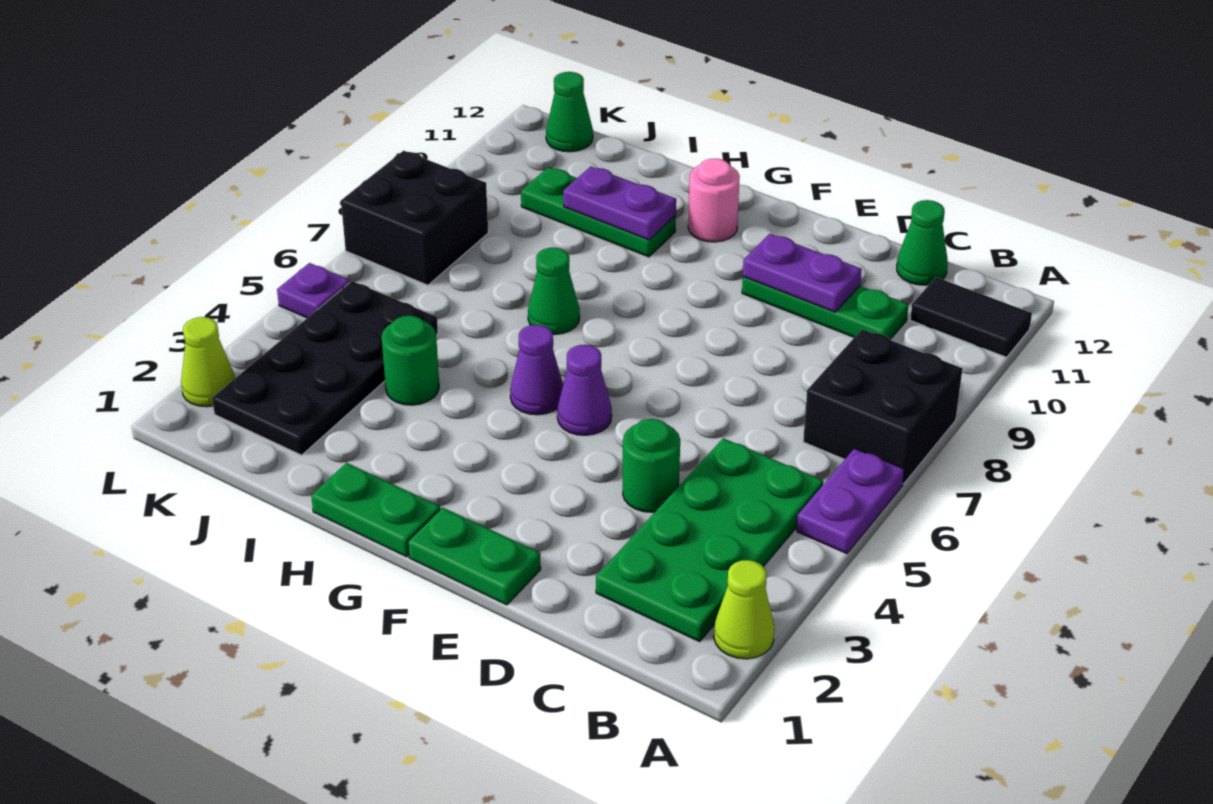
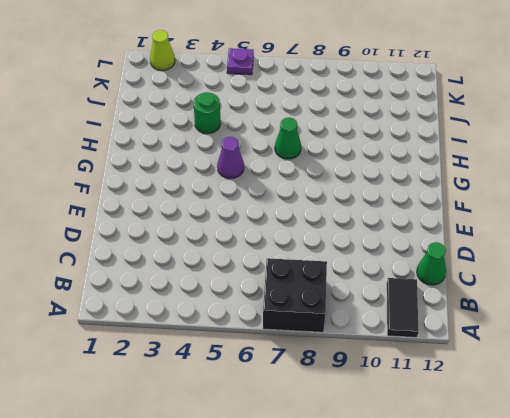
none -> lime 1x1 cone [714,560,774,659]
none -> purple 1x2 plate [797,448,904,554]
none -> green 2x4 plate [596,438,823,642]

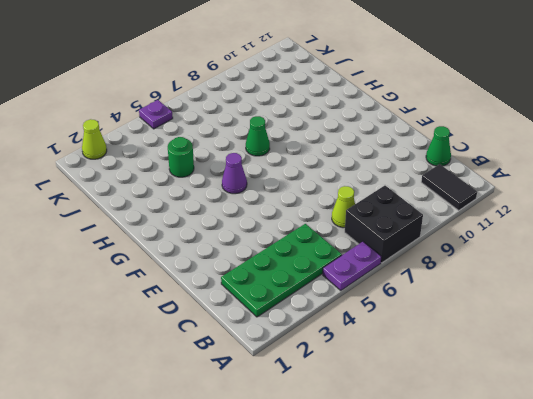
lime 1x1 cone [332,186,355,228] -> lime 1x1 cone moved to [714,560,774,659]
none -> green 1x3 plate [742,277,908,340]
none -> green 1x1 round brick [623,419,680,512]
none -> green 1x2 plate [408,507,541,605]

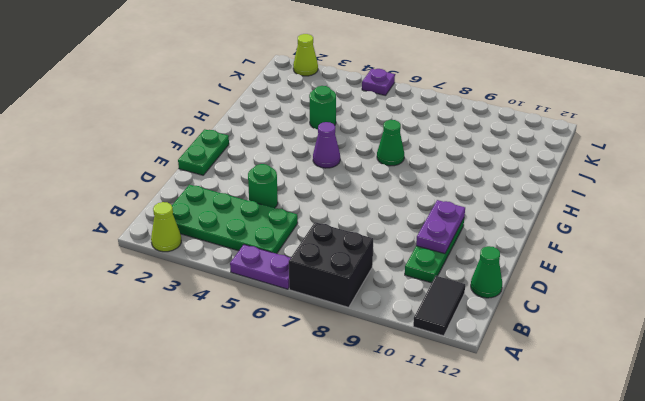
none -> purple 1x1 cone [557,345,612,435]
none -> green 1x2 plate [311,463,440,557]
none -> pink 1x1 round brick [688,159,740,242]

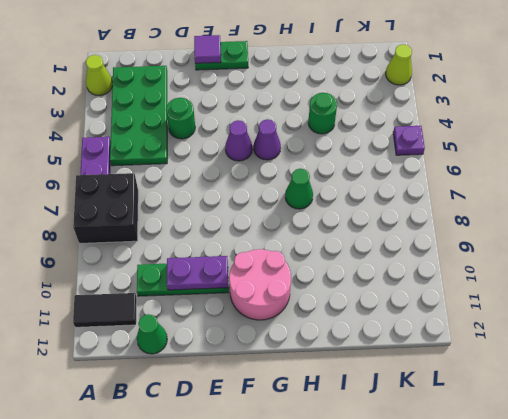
purple 1x1 tile [194,35,221,63] -> none
pink 2x2 round brick [229,249,291,320] -> pink 1x1 round brick [688,159,740,242]
none -> green 1x2 plate [311,463,440,557]
none -> green 1x3 plate [521,167,676,257]
none -> black 2x4 plate [212,281,438,455]

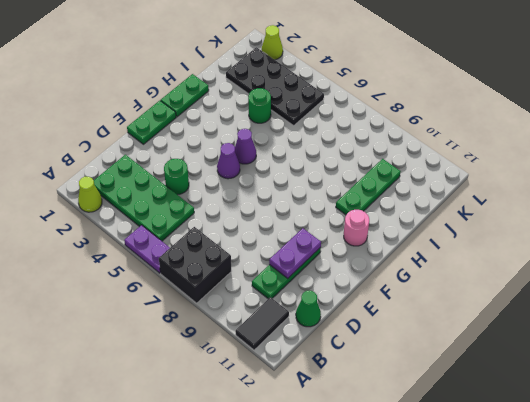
none -> green 1x1 cone [528,248,580,335]
none -> black 2x2 brick [341,151,488,285]
none -> green 1x1 cone [546,72,593,152]

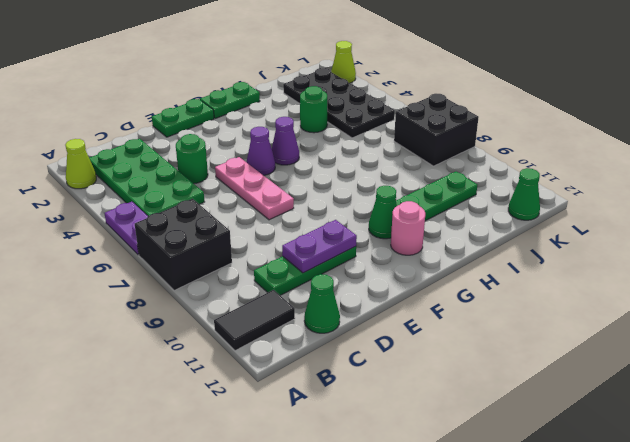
pink 1x3 plate [215,157,294,220] -> none
green 1x1 cone [369,186,397,239] -> green 1x1 cone moved to [528,248,580,335]
none -> purple 1x1 plate [277,263,350,318]
none -> purple 1x2 plate [563,167,676,240]

